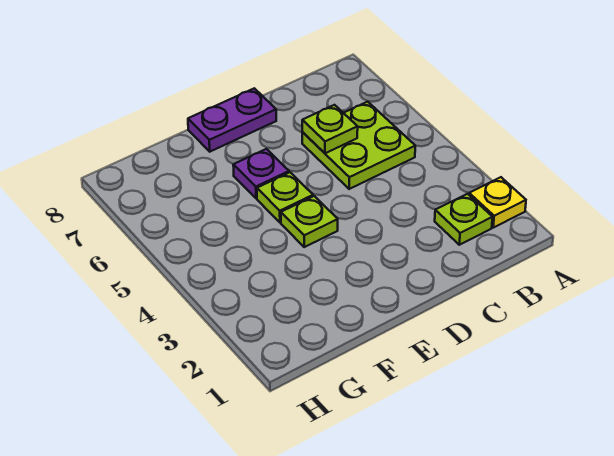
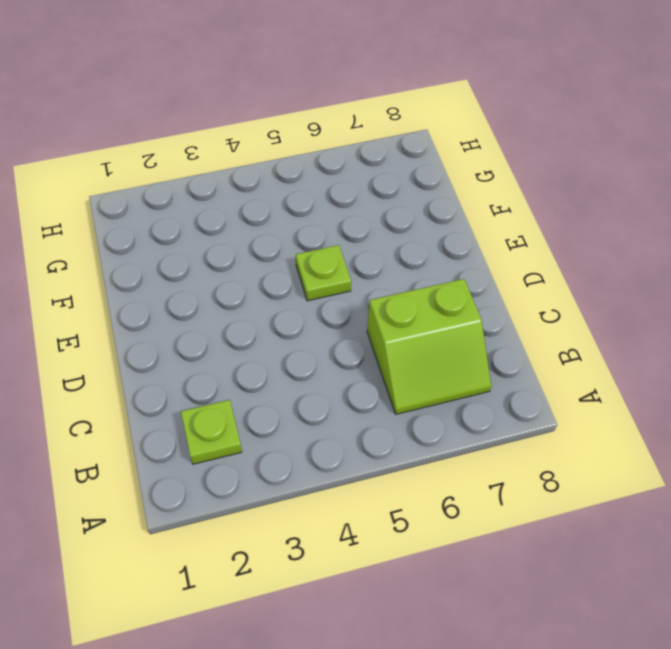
lime 2x2 slope [367,279,491,414] -> lime 2x2 plate [302,102,415,189]
none -> yellow 1x1 plate [469,177,526,228]
none -> purple 1x2 plate [188,88,276,152]

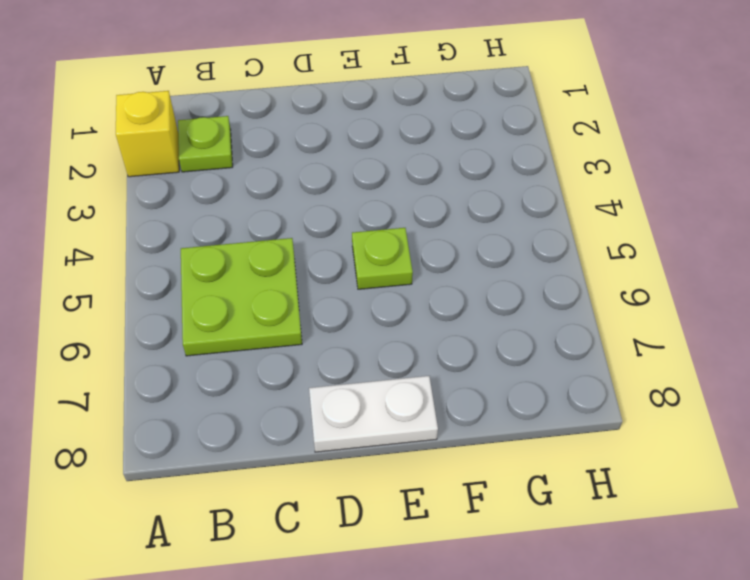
yellow 1x1 brick [116,91,179,177] -> yellow 1x1 plate [469,177,526,228]
white 1x2 plate [309,376,438,452] -> purple 1x2 plate [188,88,276,152]
none -> lime 1x1 plate [281,196,338,247]
none -> purple 1x1 plate [233,149,289,198]

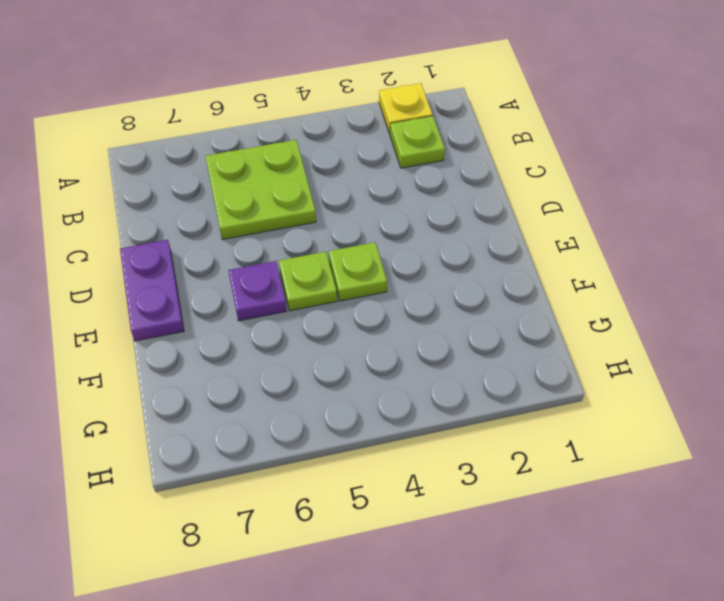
none -> lime 1x1 plate [302,105,358,153]

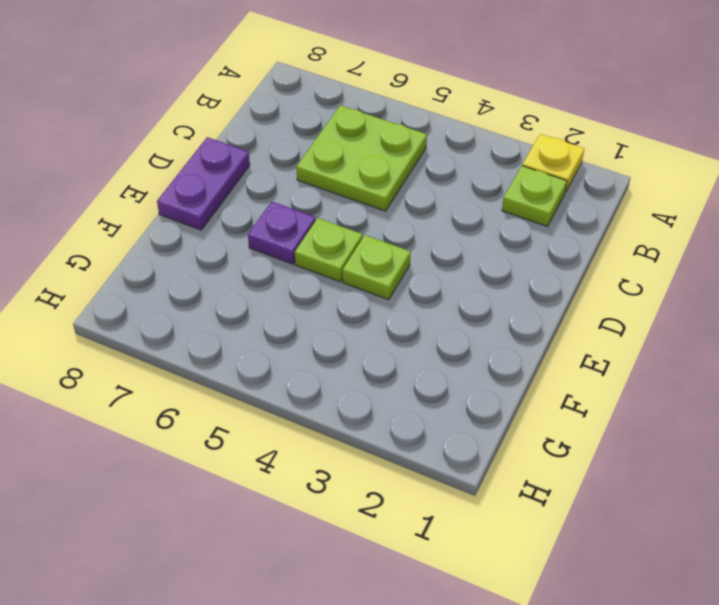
none -> lime 1x1 plate [302,105,358,153]

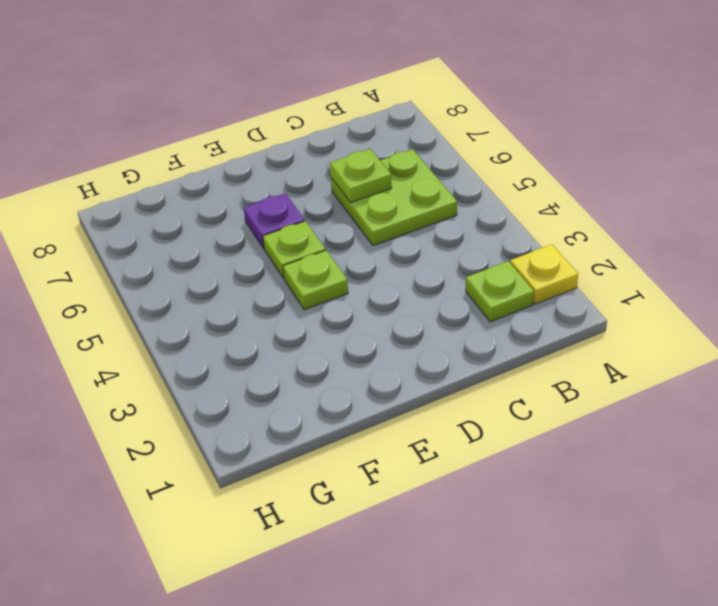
none -> purple 1x2 plate [188,88,276,152]

